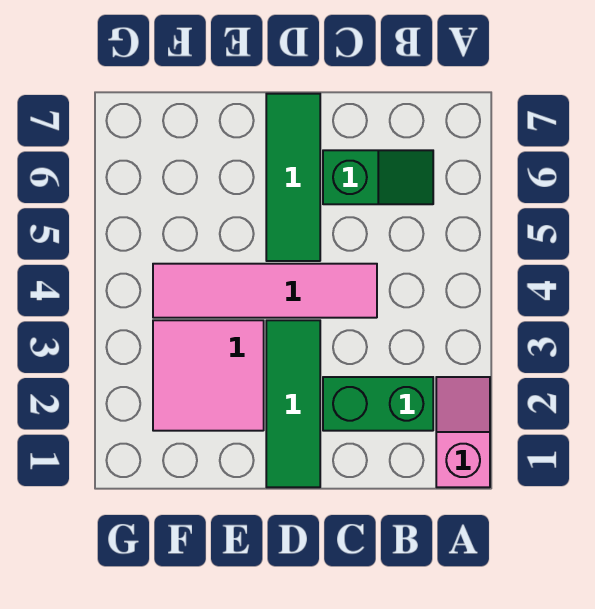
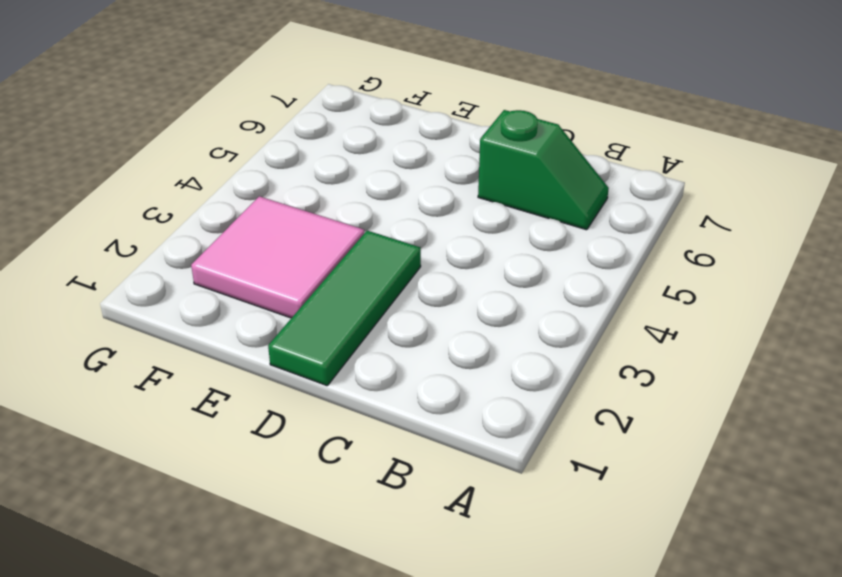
none -> pink 1x2 slope [436,377,490,487]
none -> green 1x2 brick [323,377,433,431]

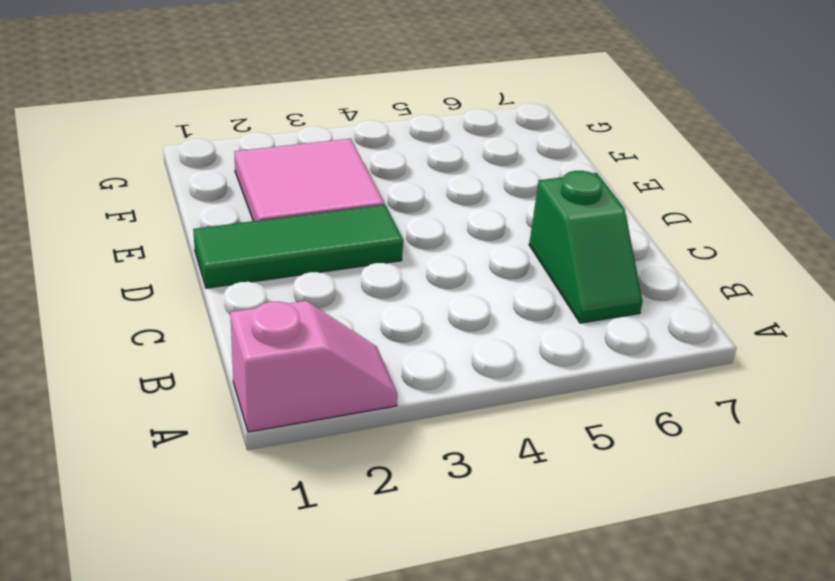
none -> green 1x2 brick [323,377,433,431]
none -> pink 1x4 tile [153,264,377,318]

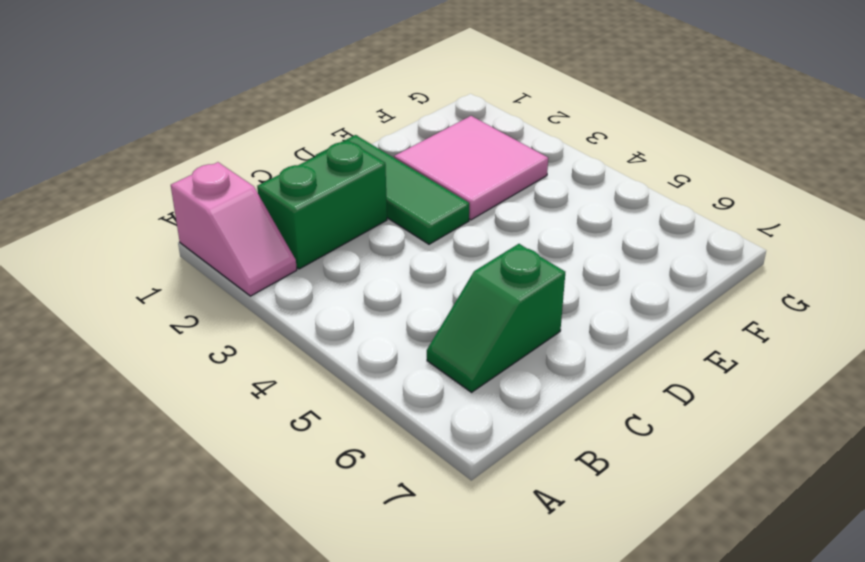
none -> pink 1x4 tile [153,264,377,318]
none -> green 1x3 tile [266,94,320,261]

